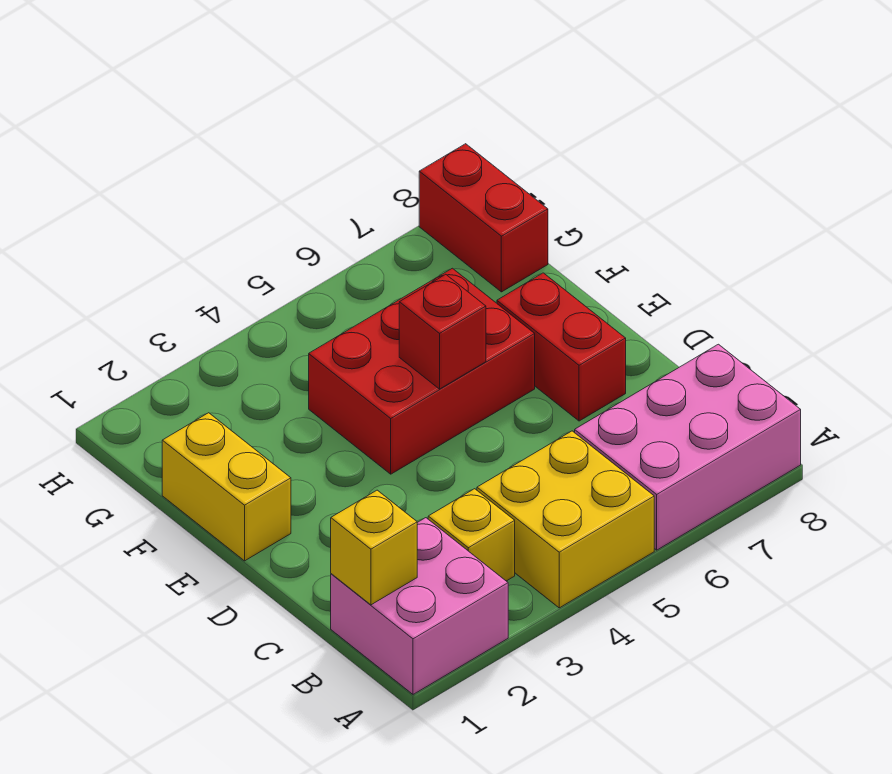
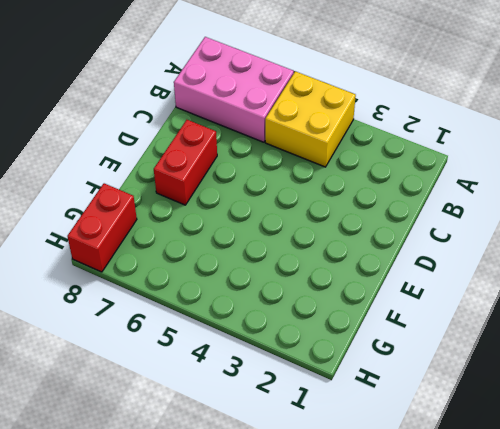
none -> pink 2x2 brick [331,518,508,694]
none -> yellow 1x1 brick [428,489,515,581]

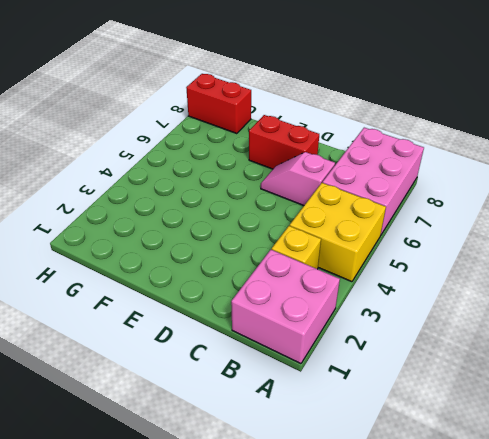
pink 1x2 slope [261,152,335,206] -> none
none -> yellow 1x2 brick [162,413,291,561]
none -> red 2x3 brick [309,268,535,474]

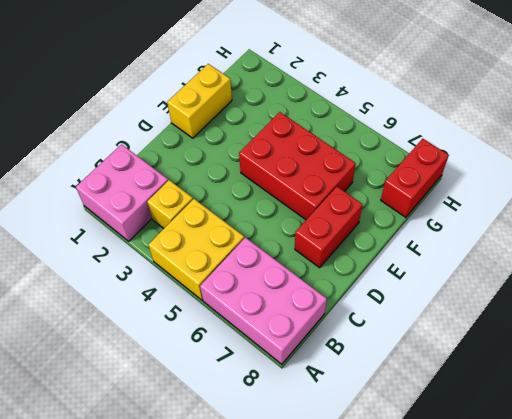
none -> yellow 1x1 brick [331,490,417,605]
none -> red 1x1 brick [399,274,486,389]

